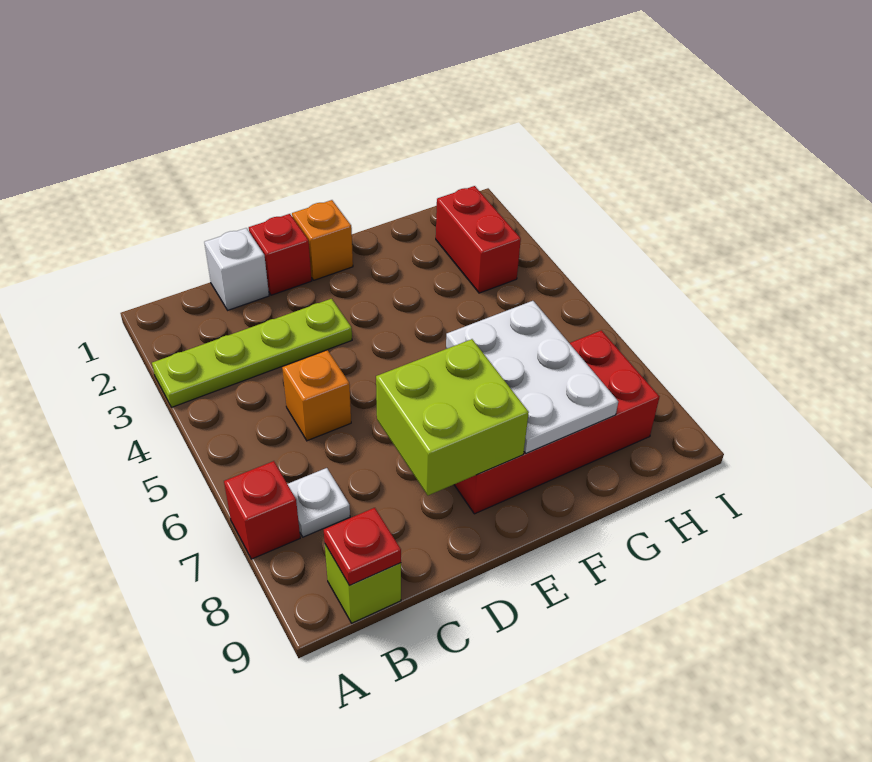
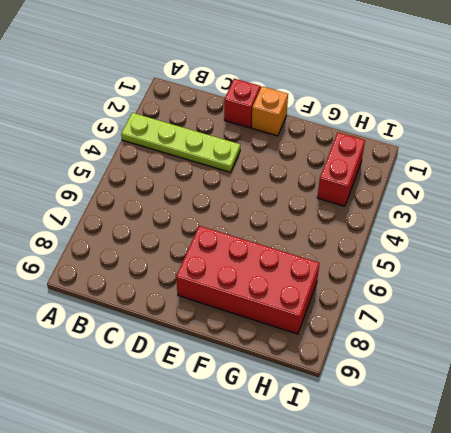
none -> red 1x1 brick [224,461,300,559]
none -> white 1x1 plate [288,468,350,537]
none -> lime 1x1 brick [325,545,401,623]

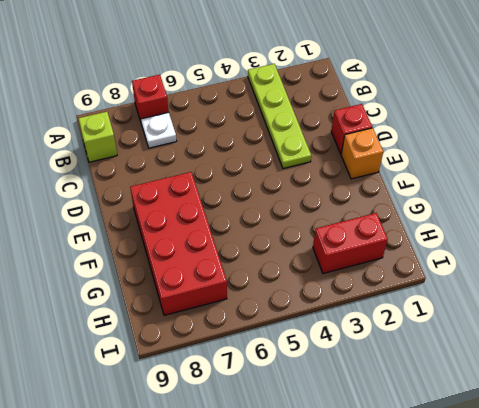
none -> white 1x1 brick [204,228,269,310]
none -> orange 1x1 brick [282,350,351,441]
none -> red 1x1 plate [324,508,401,586]

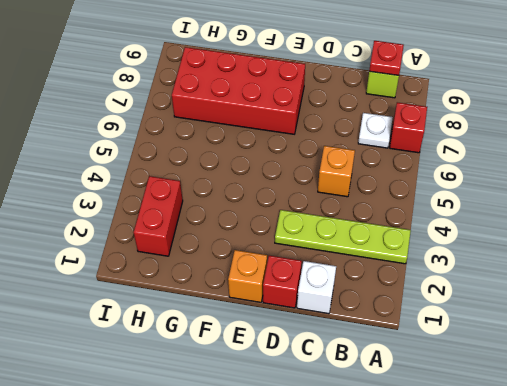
none -> lime 2x2 brick [376,339,529,495]
none -> white 2x3 plate [446,301,618,453]

